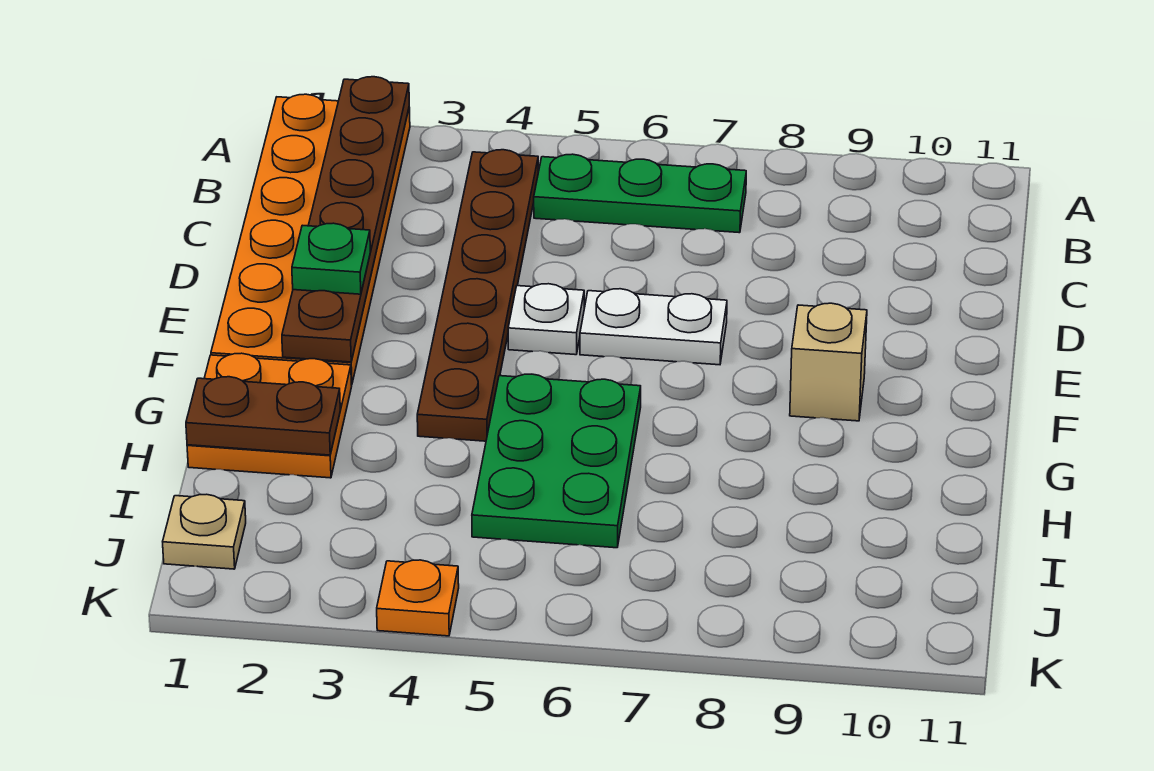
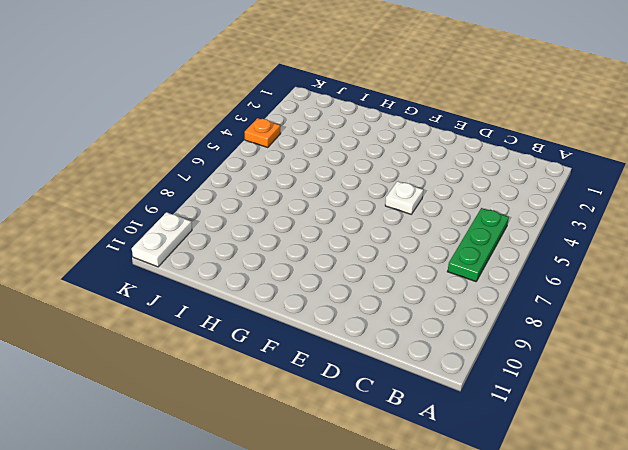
white 1x2 plate [132,212,192,267] -> white 1x2 plate moved to [580,289,727,365]
none -> orange 2x6 plate [211,94,410,385]
none -> brown 1x6 plate [417,150,538,441]
none -> tan 1x1 brick [790,303,867,421]

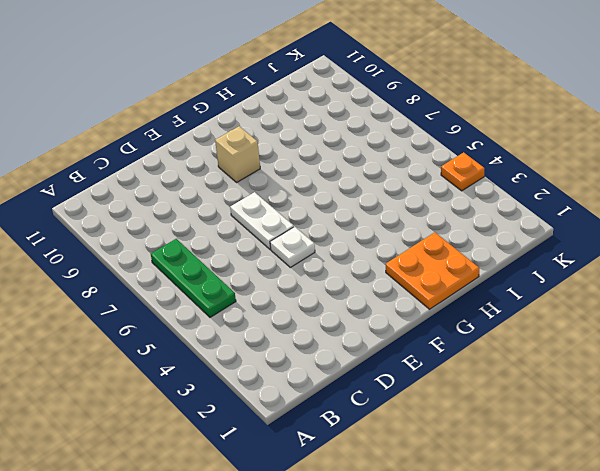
none -> orange 2x6 plate [211,94,410,385]
none -> brown 1x6 plate [417,150,538,441]
none -> green 2x3 plate [472,374,641,548]

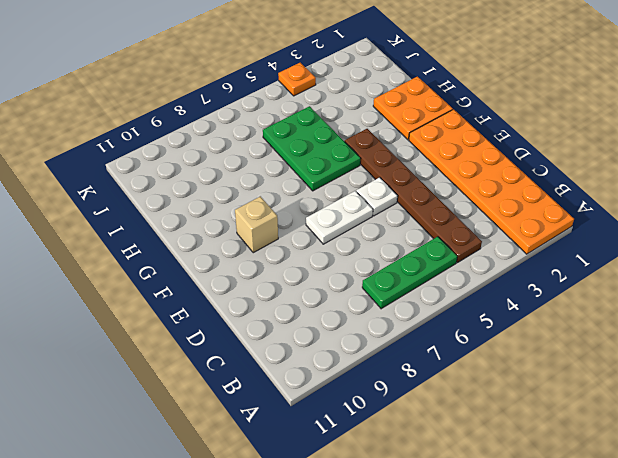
none -> tan 1x1 plate [163,494,246,569]
none -> brown 1x6 plate [282,77,409,362]
none -> brown 1x2 plate [186,377,340,455]

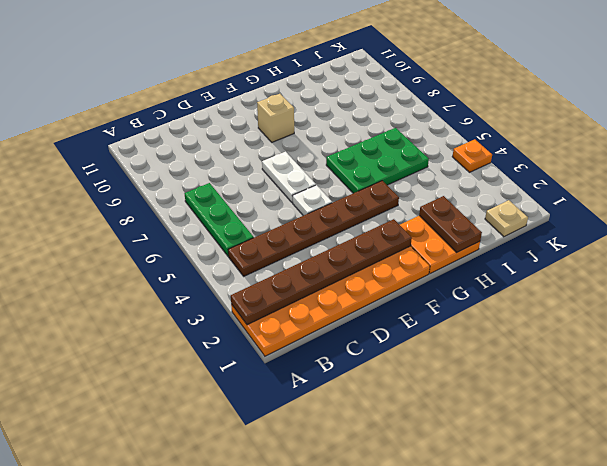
none -> green 1x1 plate [292,223,370,294]

